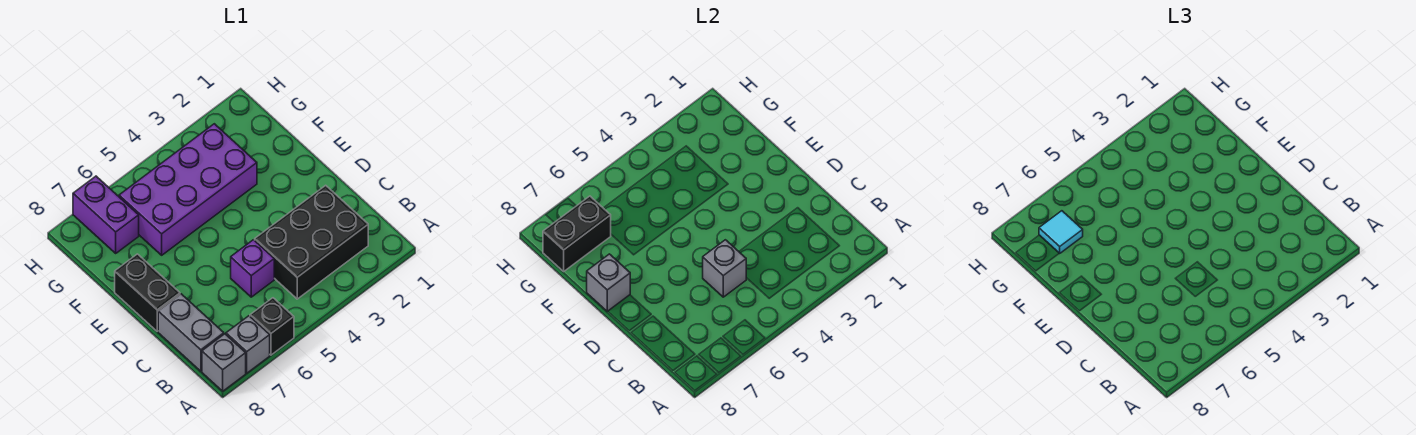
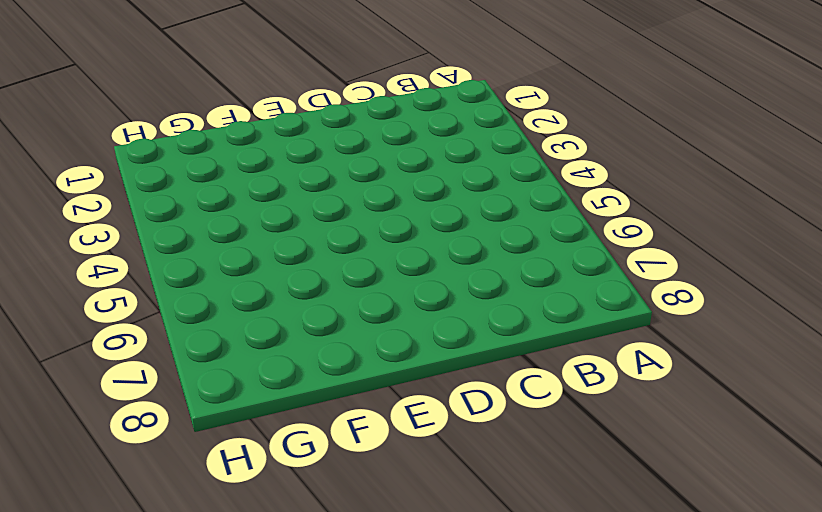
none -> black 1x1 brick [250,298,294,355]
none -> grey 1x1 brick [226,316,270,373]
none -> grey 1x1 brick [202,334,246,391]

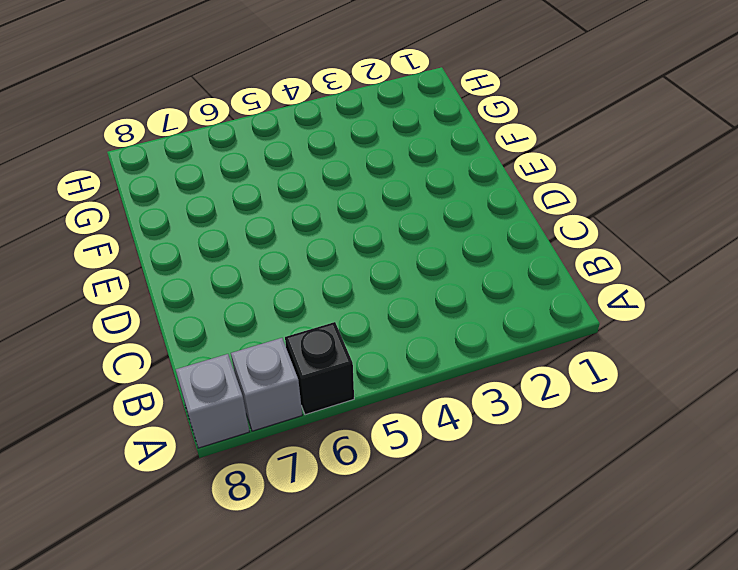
none -> black 2x3 brick [255,185,368,299]
none -> grey 1x2 brick [158,294,224,371]
none -> purple 1x1 brick [231,240,274,297]

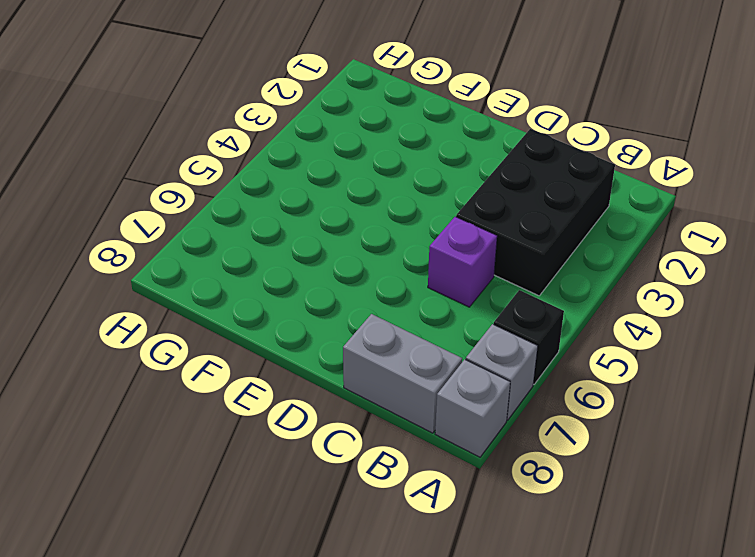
none -> black 1x2 brick [115,254,180,331]
none -> purple 2x4 brick [119,124,257,255]
none -> purple 1x2 brick [73,176,139,253]

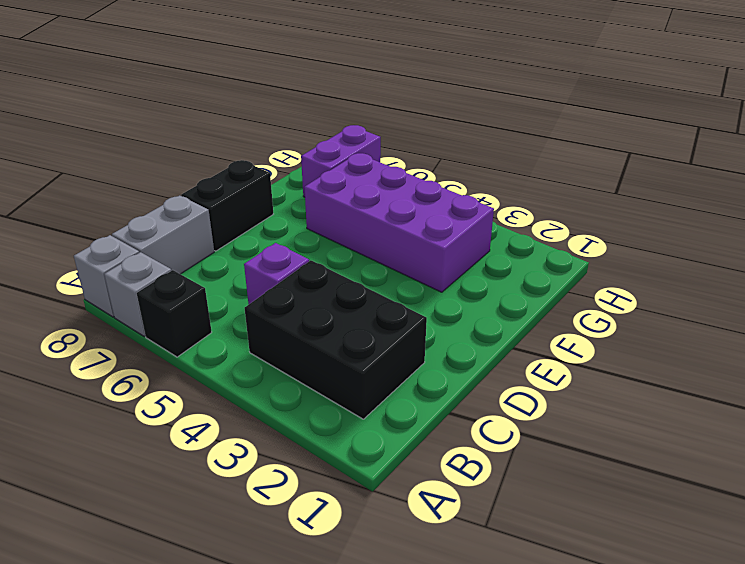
none -> grey 1x1 brick [703,240,746,297]
none -> grey 1x1 brick [587,254,630,312]
none -> black 1x2 brick [543,196,611,271]

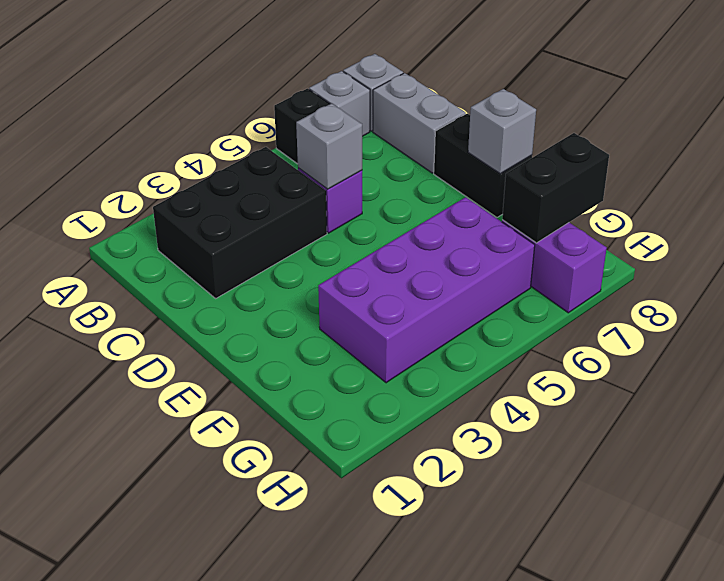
none -> cyan 1x1 tile [1039,211,1083,253]

